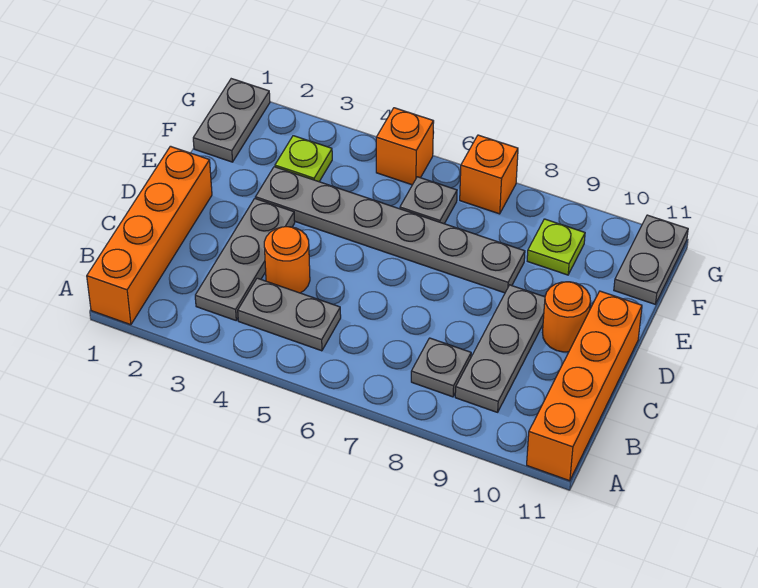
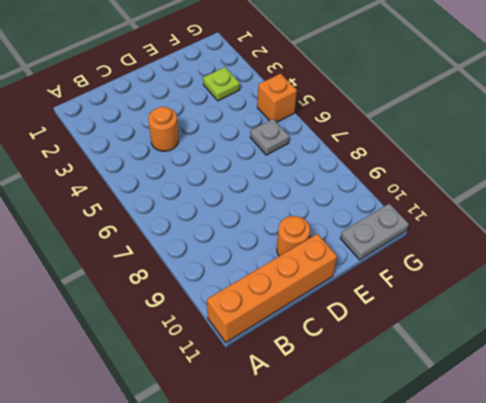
none -> orange 1x4 brick [87,146,212,325]
none -> grey 1x3 plate [195,199,295,320]
none -> grey 1x2 plate [238,278,341,351]

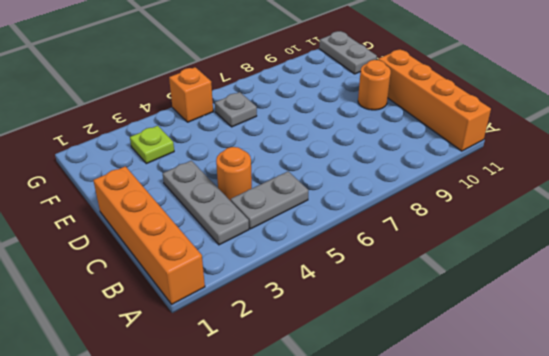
none -> grey 1x1 plate [411,338,471,397]
none -> grey 1x3 plate [455,285,545,412]
none -> grey 1x6 plate [256,167,525,293]

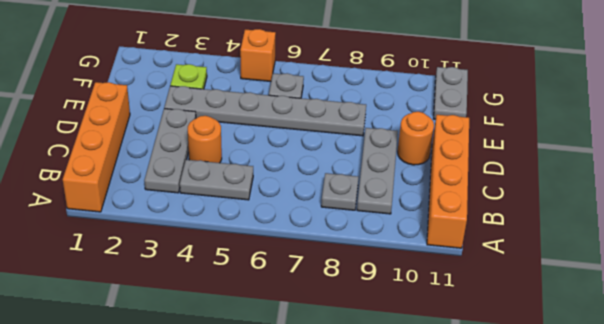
none -> grey 1x2 plate [193,79,270,162]
none -> lime 1x1 plate [527,219,585,275]
none -> orange 1x1 brick [460,135,518,214]

